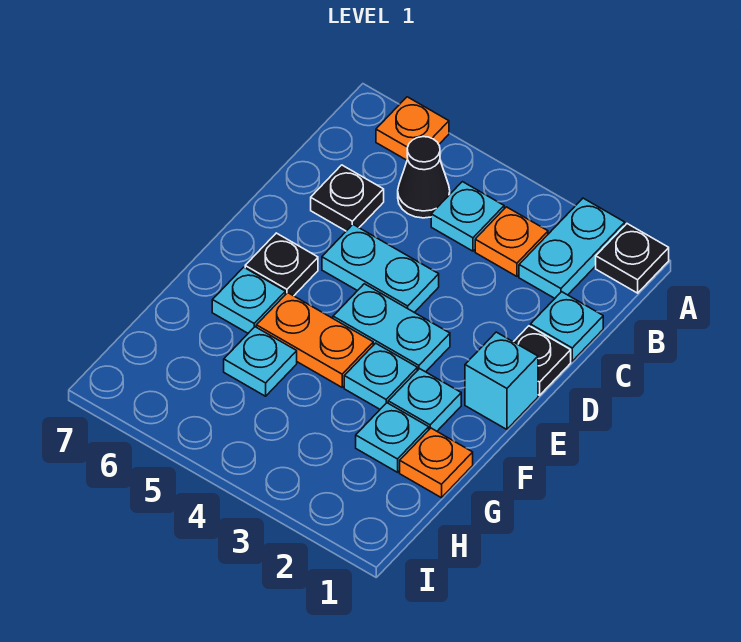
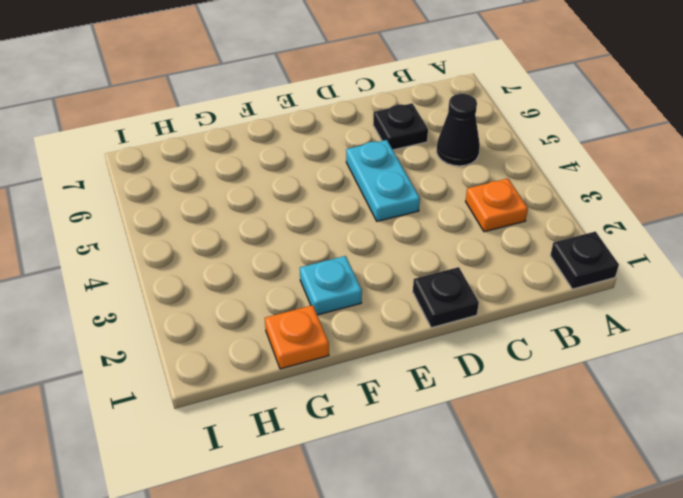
none -> cyan 1x2 plate [519,198,625,298]
none -> orange 1x1 plate [376,97,449,160]
none -> cyan 1x1 plate [431,182,504,251]

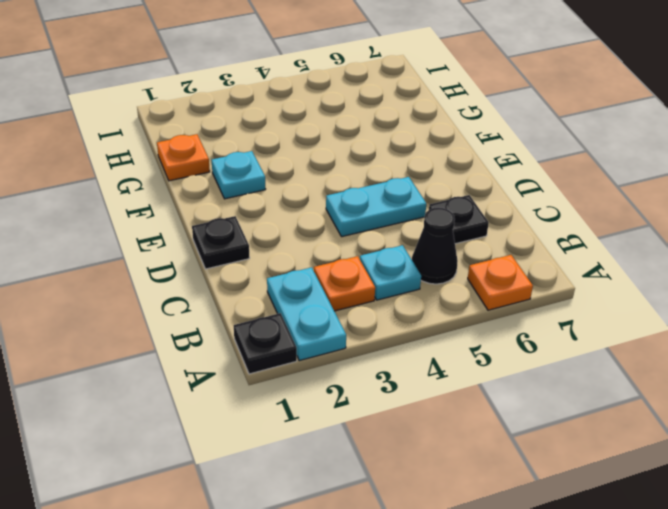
none -> cyan 1x1 plate [530,292,603,361]
none -> cyan 1x1 brick [465,332,538,429]
none -> cyan 1x2 plate [333,284,450,372]

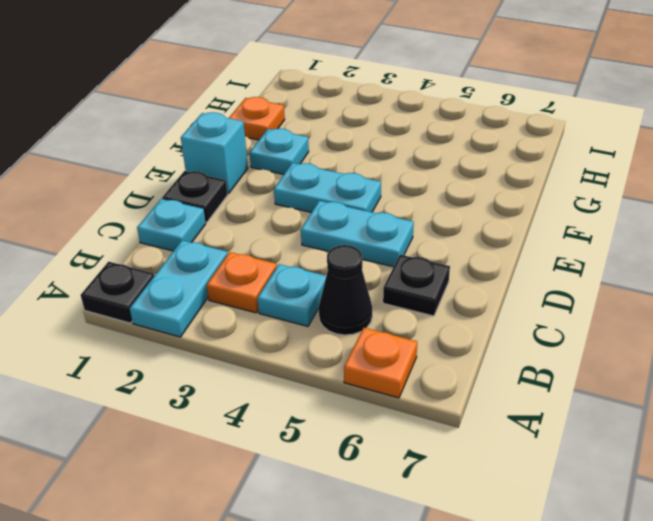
none -> black 1x1 plate [245,233,318,296]
none -> cyan 1x1 plate [344,343,417,409]
none -> orange 1x2 plate [256,293,373,387]

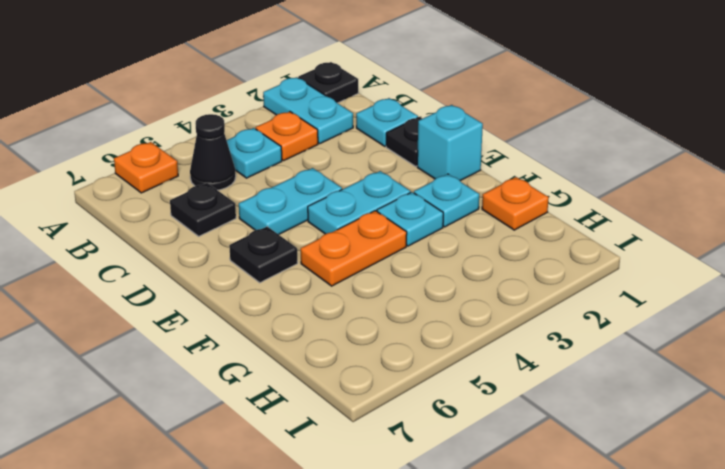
none -> cyan 1x1 plate [212,267,285,333]
none -> cyan 1x1 plate [356,403,429,472]
none -> cyan 1x1 plate [224,327,297,396]

